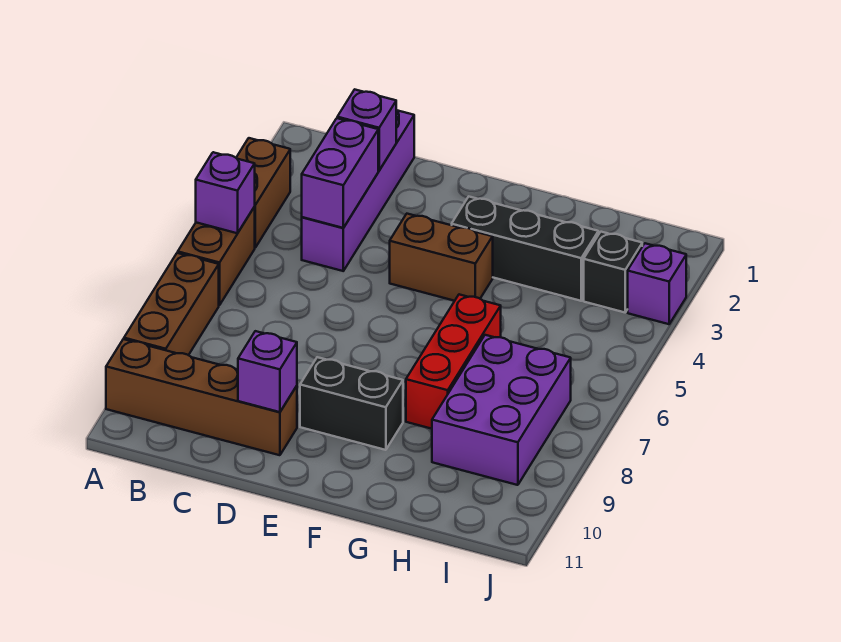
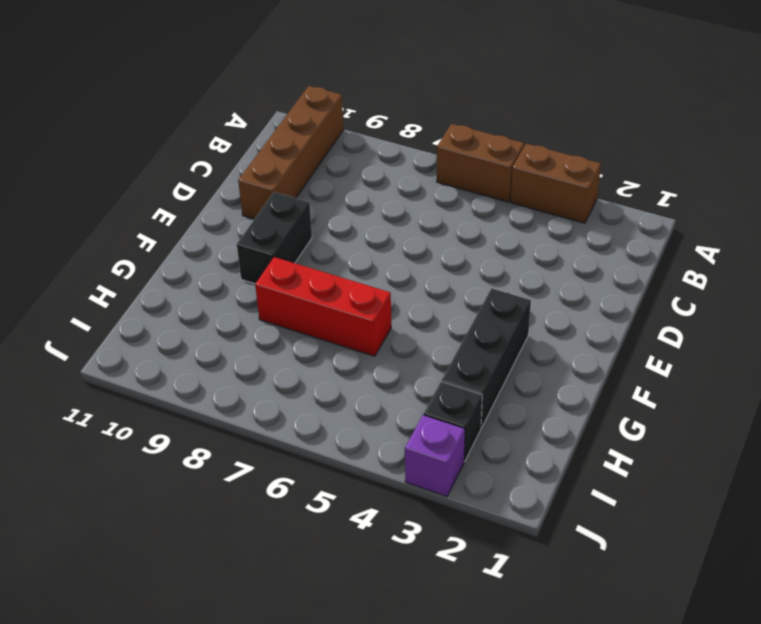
none -> brown 1x3 brick [124,253,219,355]
none -> purple 1x4 brick [302,110,414,271]
none -> brown 1x2 brick [390,214,493,301]

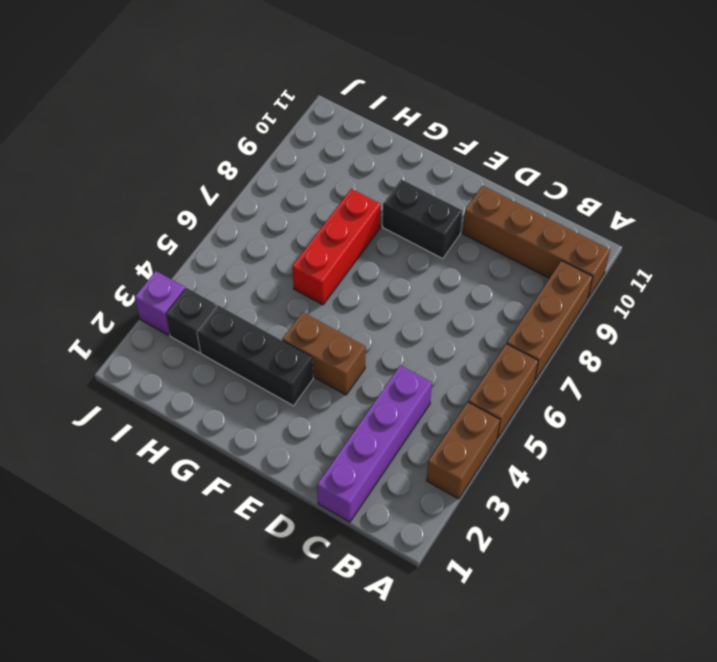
none -> purple 2x3 brick [432,335,571,485]
none -> purple 1x1 brick [196,152,255,233]
none -> purple 1x1 brick [337,89,396,170]

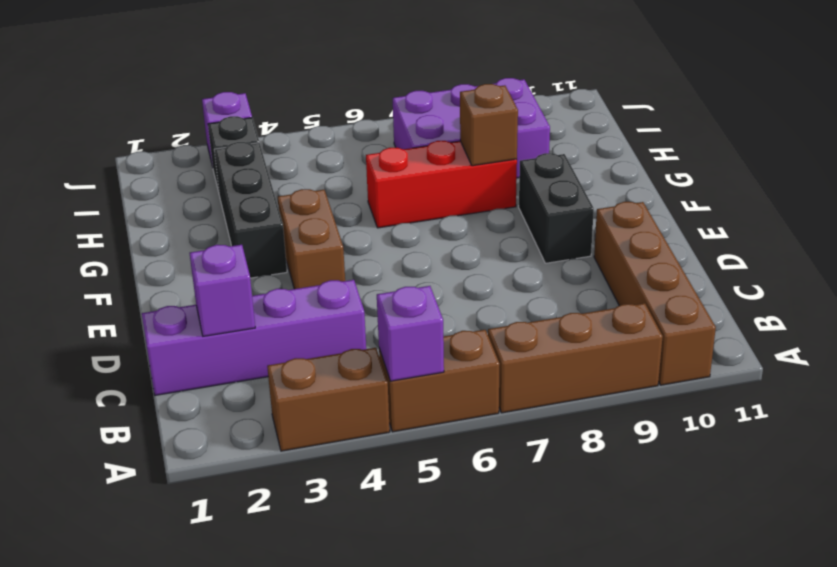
brown 1x1 brick [460,84,518,166] -> none
none -> purple 1x2 brick [302,118,378,228]
none -> purple 1x1 brick [238,331,297,412]

